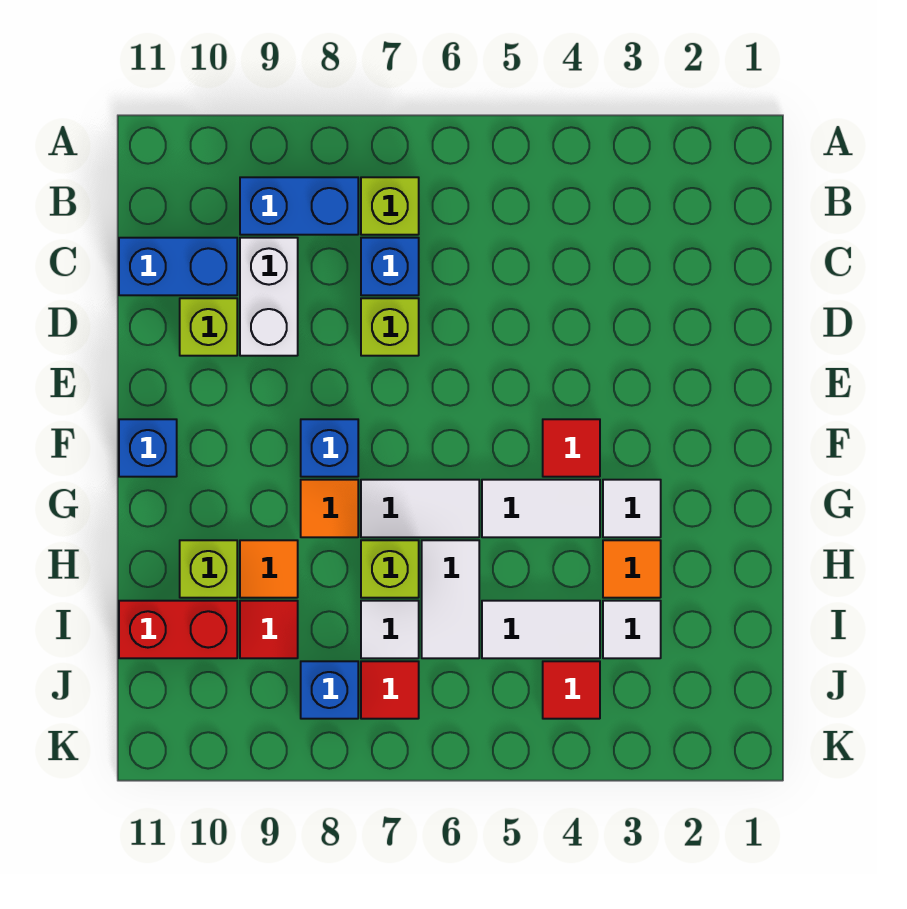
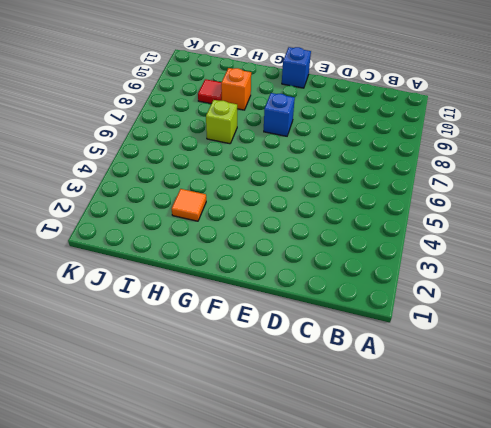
orange 1x1 brick [221,68,251,110] -> orange 1x1 tile [240,540,298,598]
none -> lime 1x1 brick [361,177,419,235]
none -> blue 1x2 brick [240,177,358,235]
none -> blue 1x1 brick [361,238,419,295]

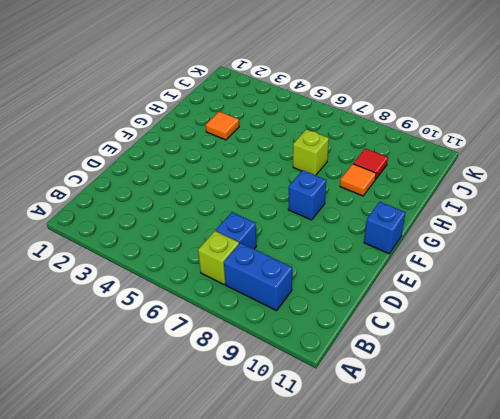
none -> white 1x2 brick [240,238,298,356]
none -> blue 1x2 brick [119,238,237,295]
none -> lime 1x1 brick [361,298,419,356]

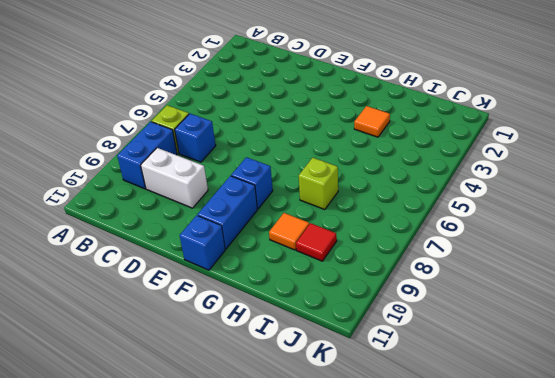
blue 1x2 brick [197,176,257,249] -> blue 1x2 brick moved to [119,238,237,295]
none -> lime 1x1 brick [361,298,419,356]
none -> lime 1x1 brick [180,298,237,356]
none -> red 1x1 tile [543,419,600,477]

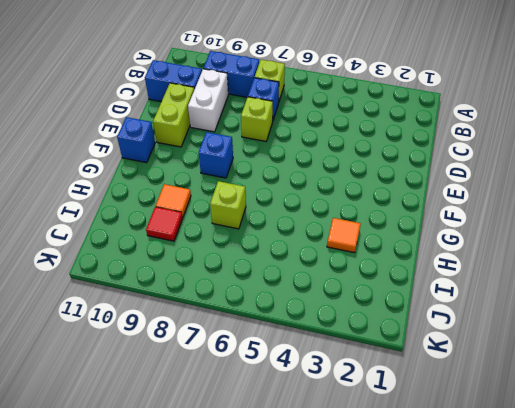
lime 1x2 brick [153,83,194,147] -> lime 1x1 brick [180,298,237,356]
none -> red 1x1 tile [543,419,600,477]
none -> white 1x1 tile [603,480,661,537]
none -> white 1x2 tile [482,480,600,537]

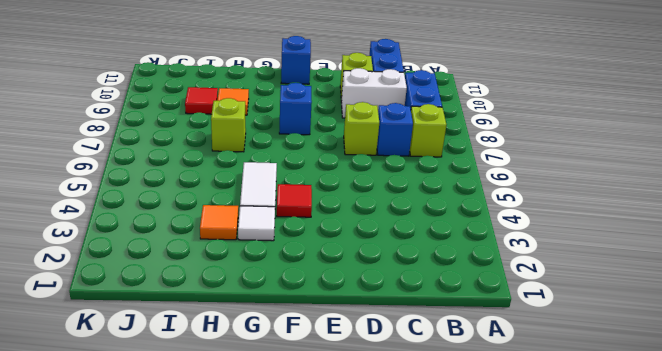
none -> white 1x2 tile [361,480,479,537]
none -> orange 1x1 tile [301,480,358,537]
none -> white 1x2 tile [422,540,479,658]

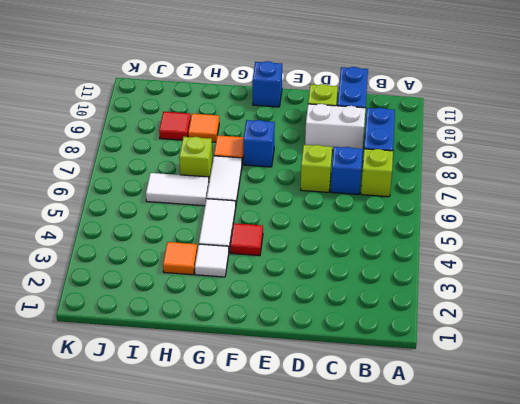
none -> lime 1x1 brick [180,540,237,598]
none -> white 1x1 tile [603,601,661,658]
none -> white 1x2 tile [482,601,600,658]

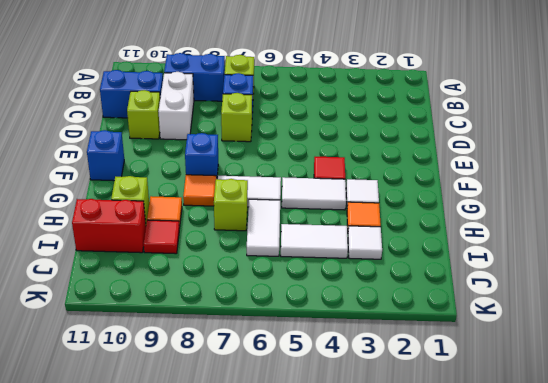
none -> white 1x1 tile [361,601,419,658]
none -> red 1x1 tile [543,661,600,719]
none -> red 1x1 tile [361,661,419,719]

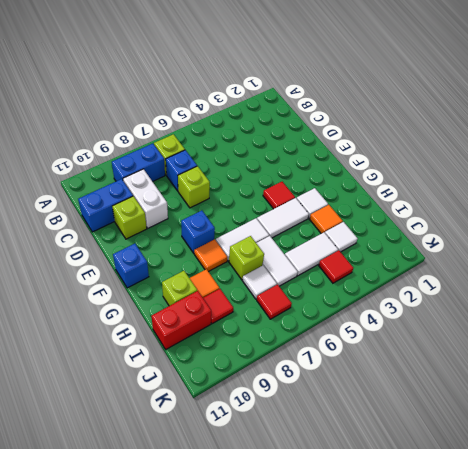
none -> blue 1x1 brick [301,661,358,719]

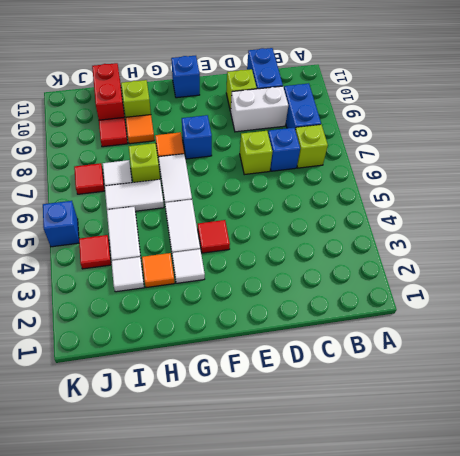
blue 1x1 brick [43,201,79,247] -> blue 1x1 brick moved to [301,661,358,719]

